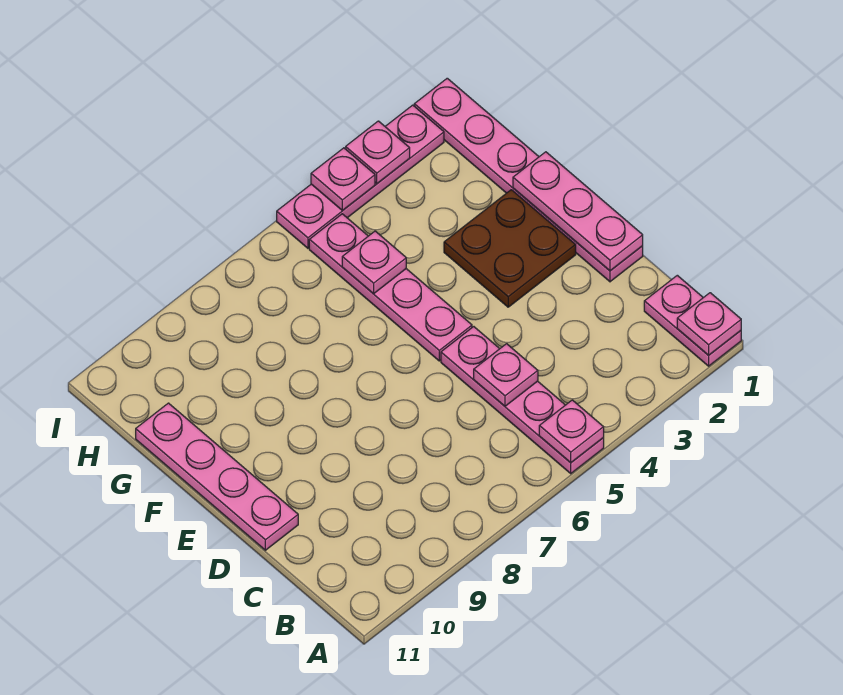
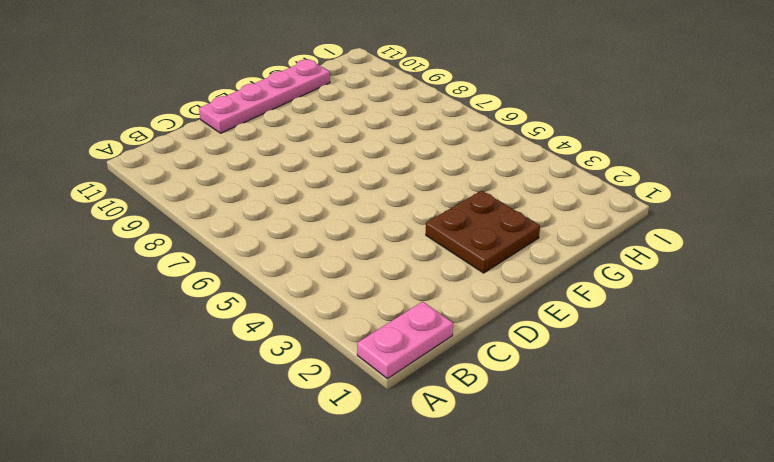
none -> pink 1x4 plate [441,327,604,473]
none -> pink 1x6 plate [414,78,643,282]
none -> pink 1x4 plate [309,214,472,361]

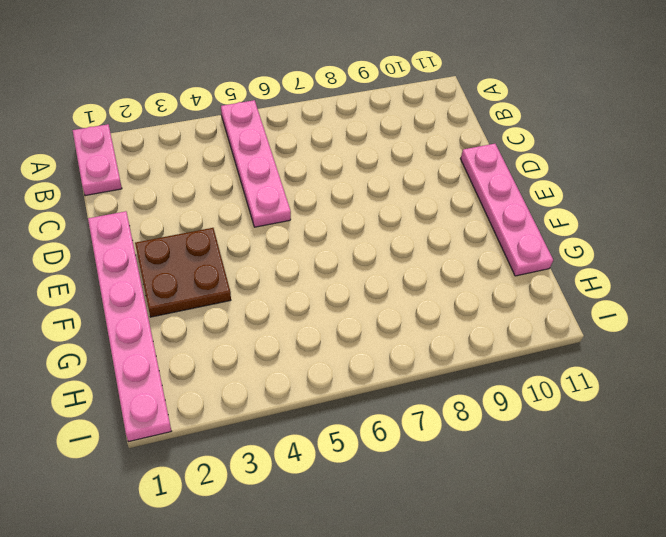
none -> pink 1x4 plate [309,214,472,361]
none -> pink 1x4 plate [277,105,444,248]
none -> pink 1x1 plate [677,293,741,355]

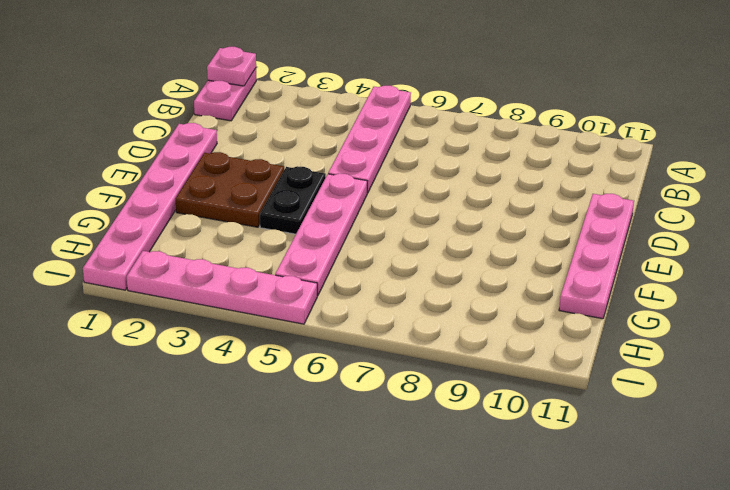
black 1x2 plate [260,166,326,234] -> none
none -> pink 1x1 plate [539,400,604,463]
none -> pink 1x1 plate [474,344,538,406]
none -> pink 1x3 plate [513,152,643,271]

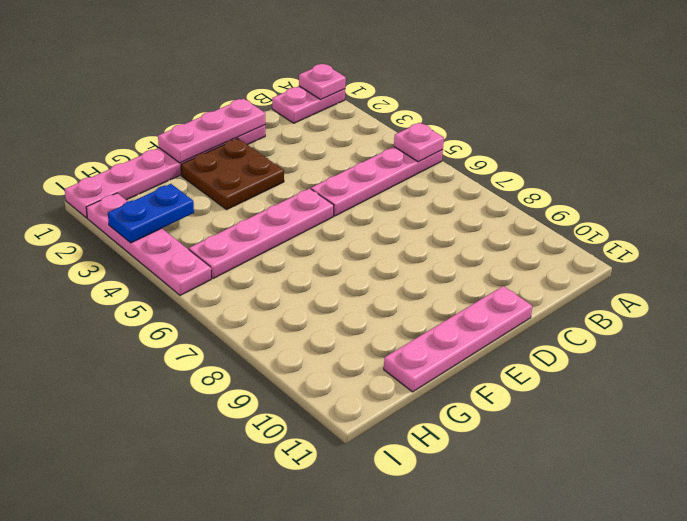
blue 1x2 plate [108,184,194,243] -> pink 1x1 plate [346,121,410,184]
none -> pink 1x1 plate [474,344,538,406]
none -> pink 1x1 plate [342,231,406,294]
none -> pink 1x1 plate [311,148,375,211]

